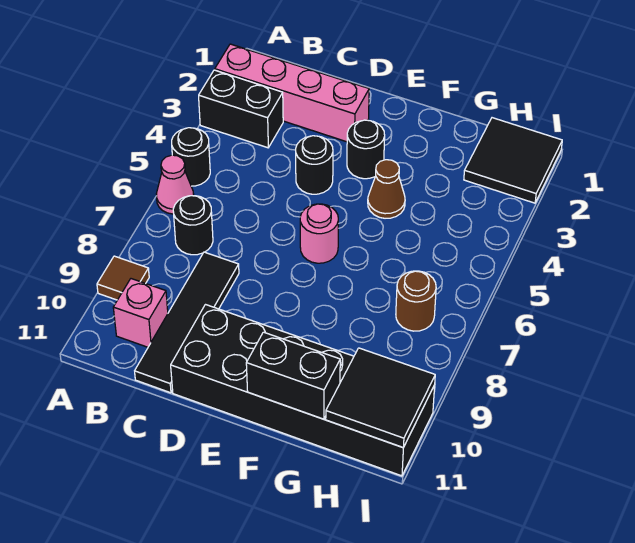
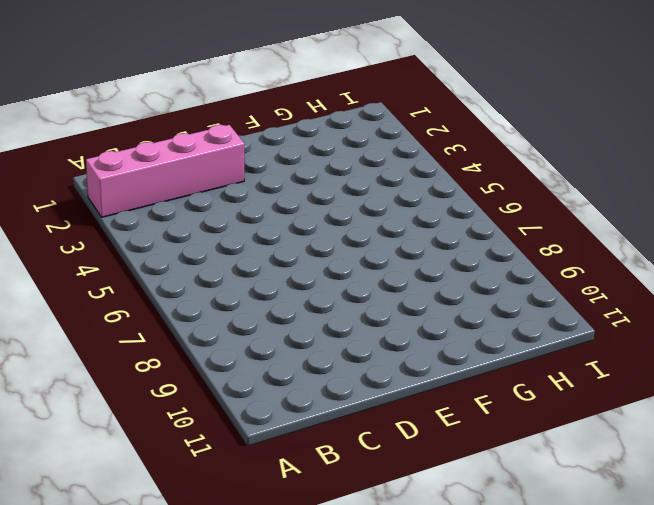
none -> black 1x2 brick [199,70,283,148]
none -> black 1x1 round brick [172,128,210,186]
none -> pink 1x1 cone [156,155,194,214]

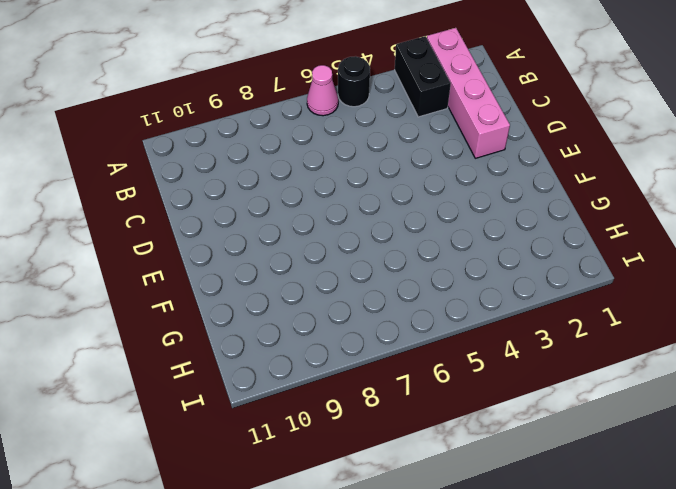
none -> brown 1x1 tile [97,256,149,300]
none -> black 1x1 round brick [173,196,213,255]
none -> pink 1x1 brick [113,279,168,347]

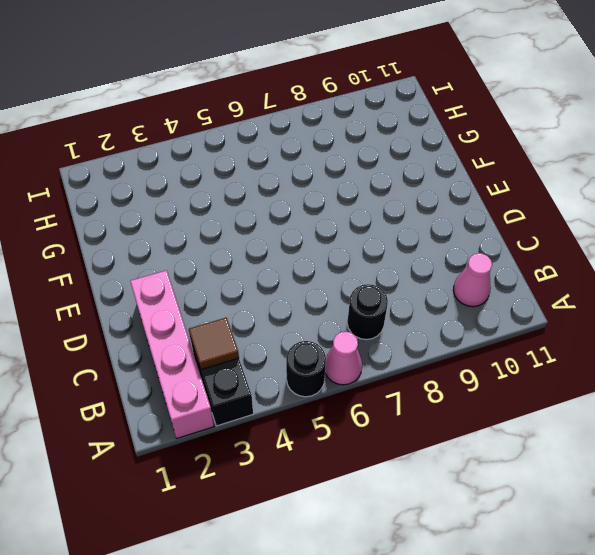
brown 1x1 tile [189,318,239,370] -> brown 1x1 tile moved to [97,256,149,300]
pink 1x1 cone [453,253,492,307] -> pink 1x1 brick [113,279,168,347]
none -> black 1x4 tile [135,252,239,393]
none -> black 1x1 round brick [296,136,333,194]
none -> black 2x6 brick [171,305,435,476]

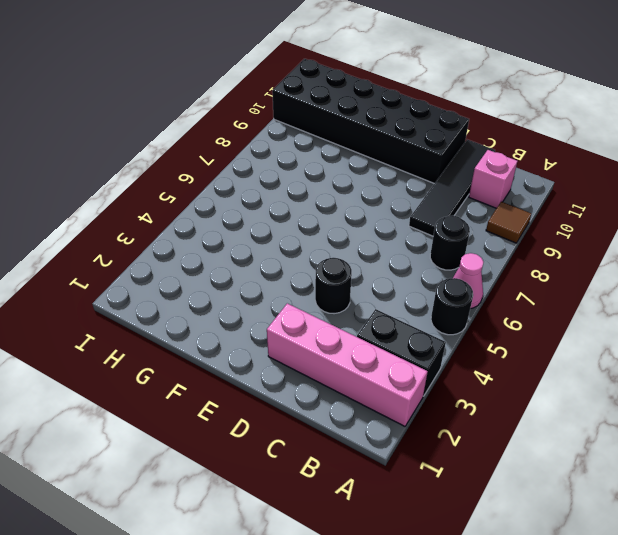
none -> black 1x1 round brick [347,120,385,179]
none -> pink 1x1 round brick [300,204,338,263]
none -> brown 1x1 cone [368,160,405,218]

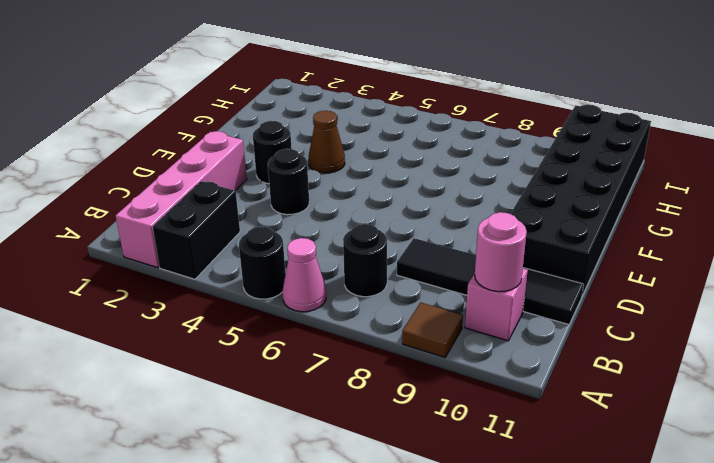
pink 1x1 round brick [475,212,527,292] -> pink 1x1 round brick moved to [300,204,338,263]
none -> black 2x2 tile [464,118,562,203]
none -> brown 1x1 round brick [396,271,436,331]
none -> black 1x2 brick [246,332,340,419]

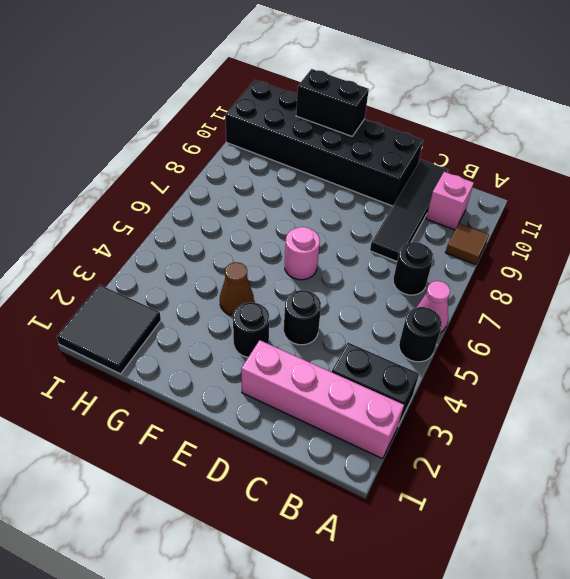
none -> brown 1x1 round brick [396,271,436,331]
none -> black 2x2 tile [326,348,435,448]

